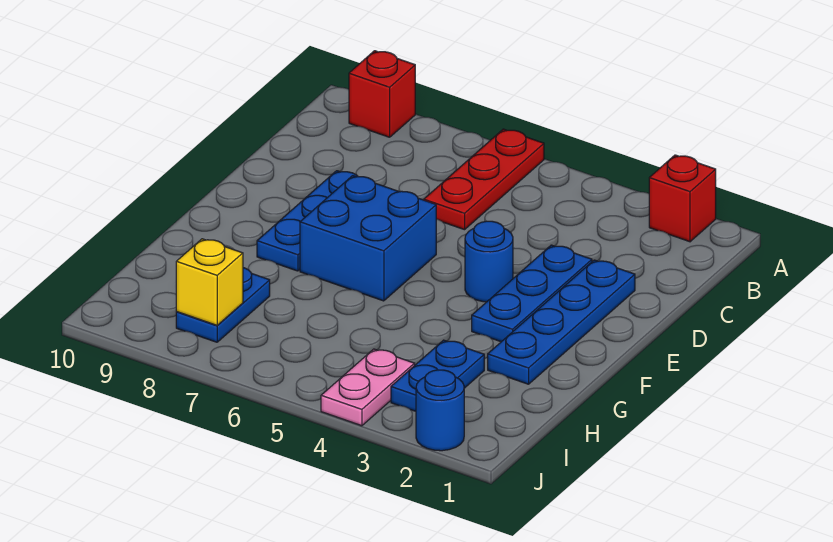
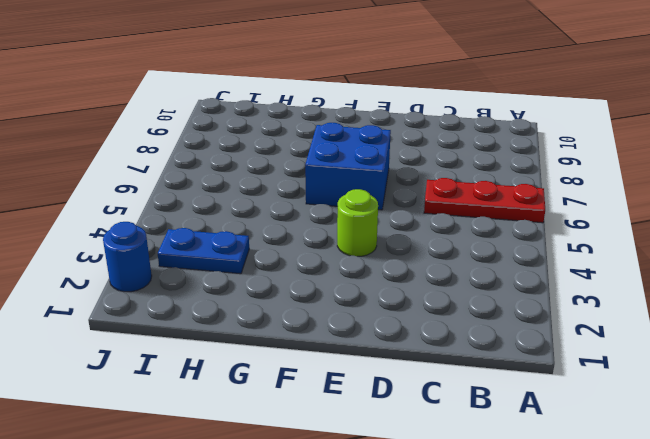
lime 1x1 round brick [337,189,378,256] -> blue 1x1 round brick [465,221,513,302]
none -> red 1x1 brick [649,155,716,242]
none -> red 1x1 brick [349,51,415,137]
none -> blue 1x4 plate [488,260,635,384]

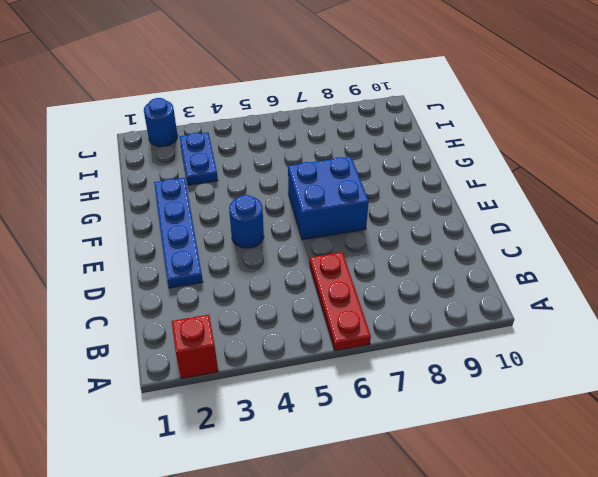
none -> red 1x1 brick [349,51,415,137]
none -> blue 1x3 plate [472,245,592,342]
none -> blue 1x3 plate [257,171,358,271]

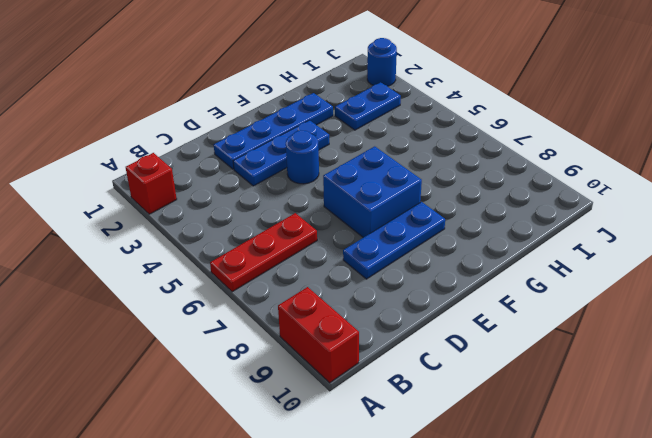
red 1x2 brick [278,287,359,383] -> red 1x1 brick [349,51,415,137]
none -> blue 1x2 plate [176,268,270,342]
none -> pink 1x2 plate [321,349,415,426]
none -> yellow 1x1 brick [176,239,243,325]

